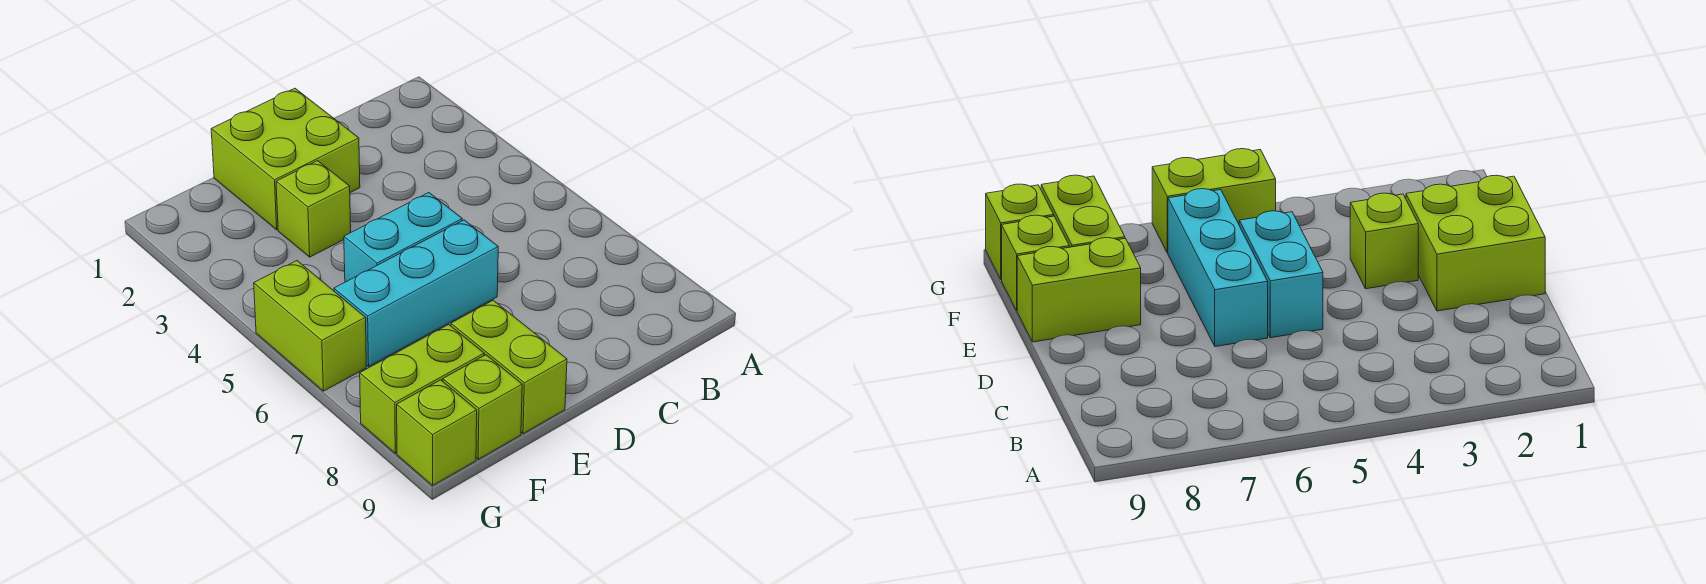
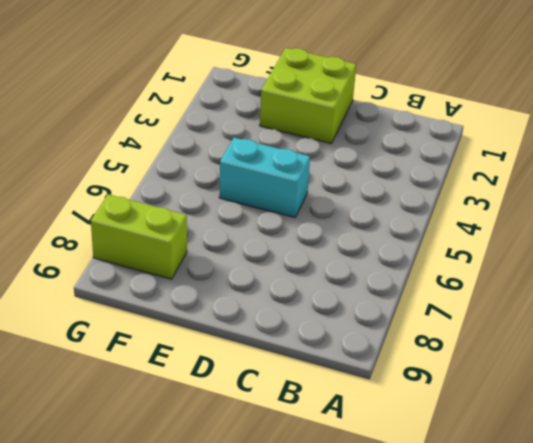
none -> cyan 1x3 brick [334,220,498,367]
none -> lime 1x1 brick [276,161,351,257]

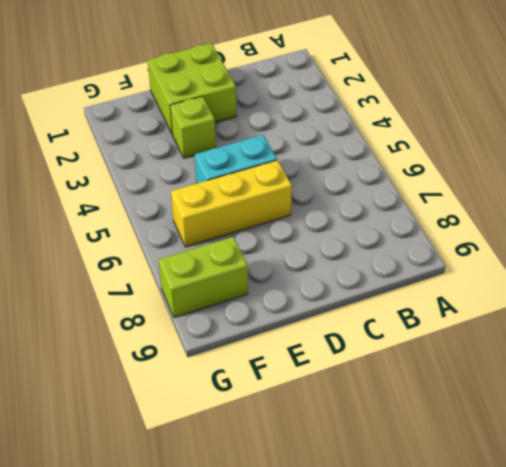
yellow 1x3 brick [171,160,292,247] -> cyan 1x3 brick [334,220,498,367]
none -> lime 1x2 brick [451,300,567,434]
none -> lime 1x1 brick [443,355,522,459]

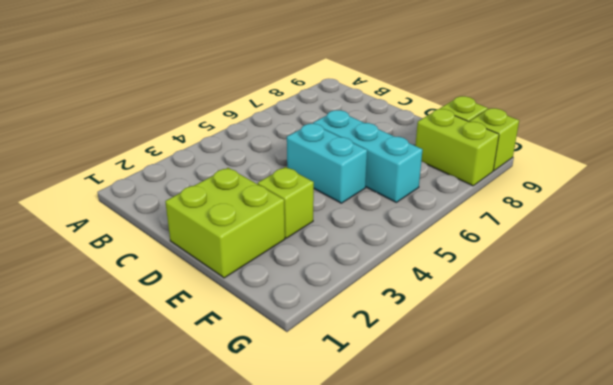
none -> lime 1x2 brick [451,300,567,434]
none -> lime 1x2 brick [254,261,366,391]

